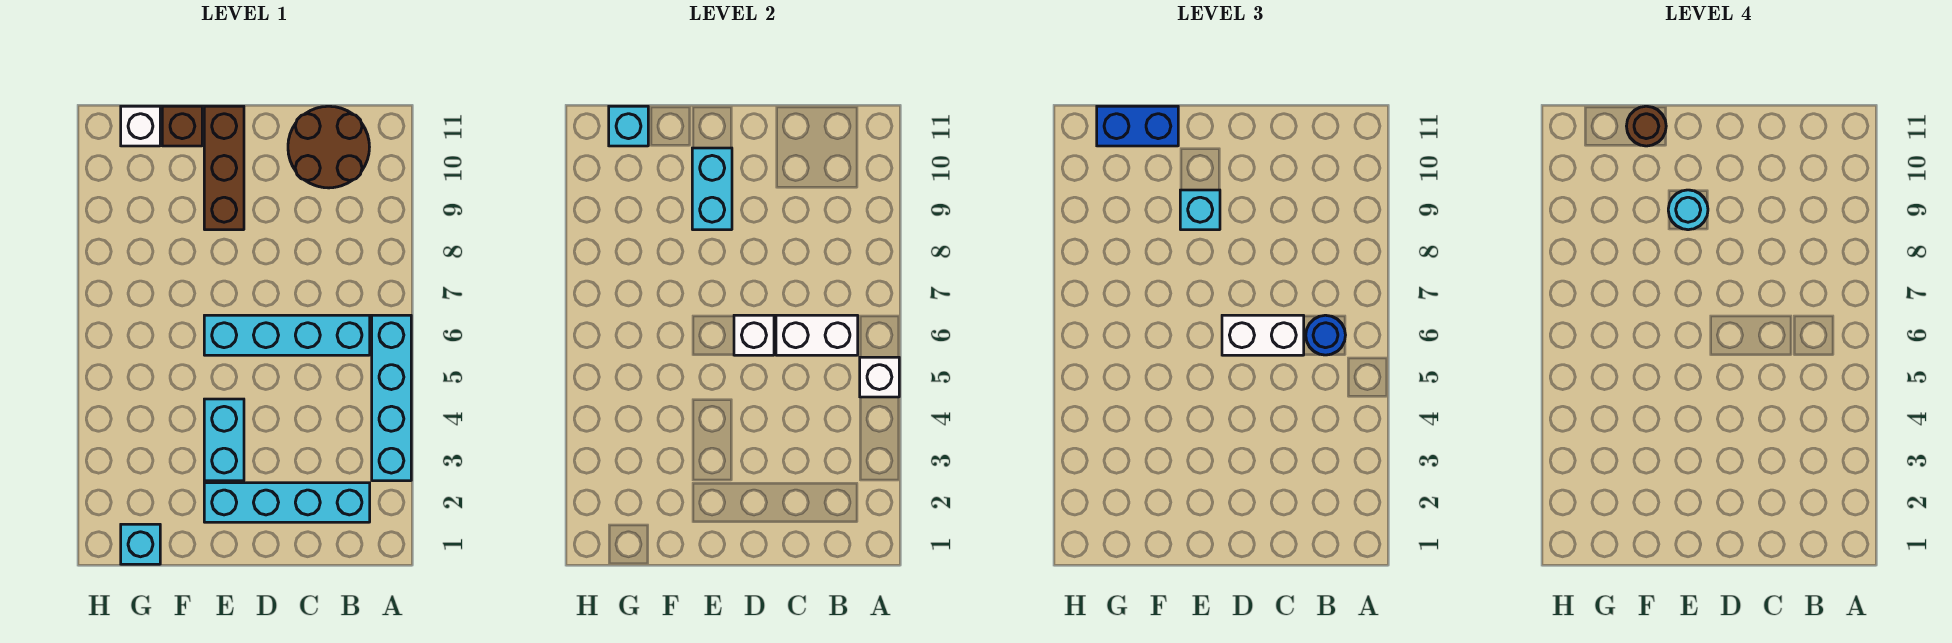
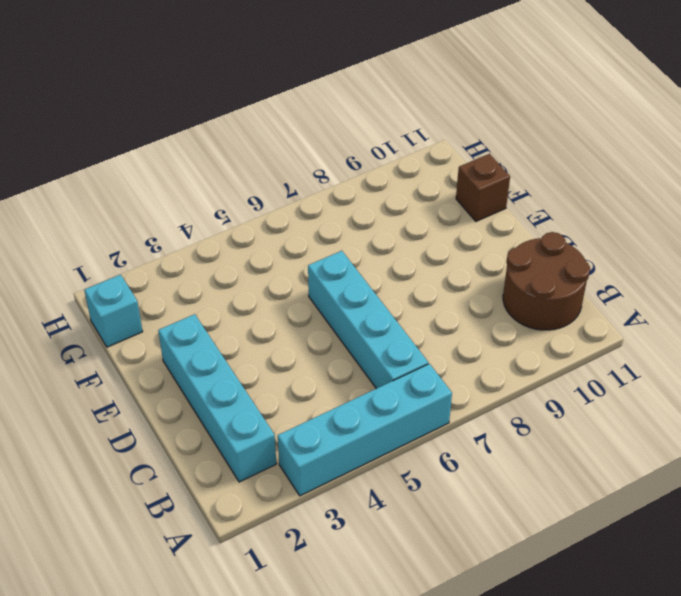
none -> cyan 1x2 brick [204,399,244,481]
none -> brown 1x3 brick [204,106,244,230]
none -> white 1x1 brick [121,106,160,146]

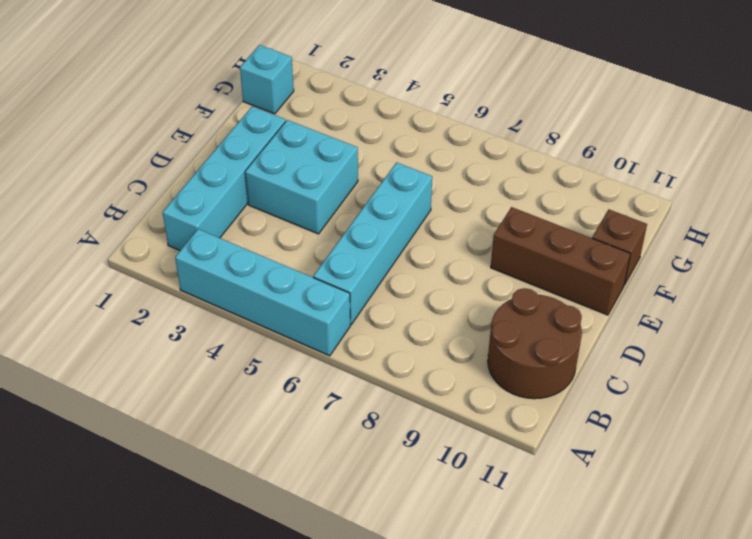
cyan 2x2 brick [245,120,358,234] -> cyan 1x2 brick [204,399,244,481]
none -> white 1x1 brick [121,106,160,146]
none -> white 1x1 brick [860,357,899,397]
none -> white 1x2 brick [776,315,858,355]

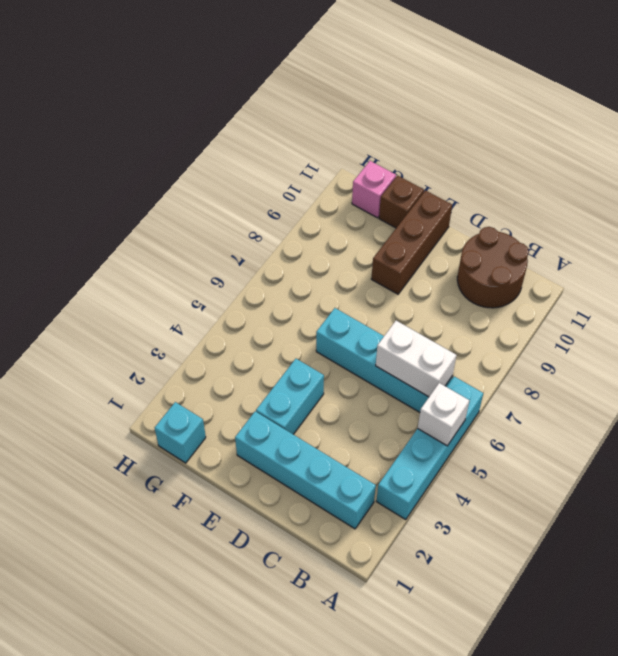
pink 1x1 brick [352,161,396,218] -> white 1x1 brick [121,106,160,146]
none -> white 1x1 brick [734,315,774,355]
none -> cyan 1x2 brick [692,148,732,230]
none -> cyan 1x1 brick [609,106,648,146]

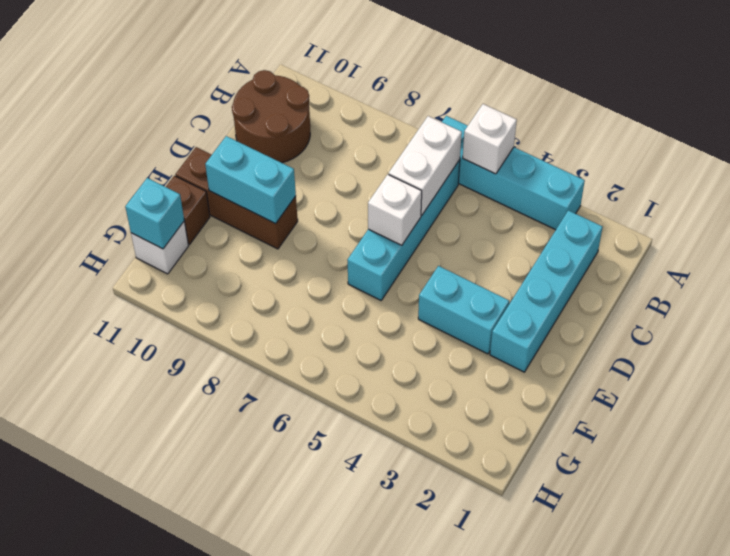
none -> cyan 1x1 brick [121,524,160,564]
none -> blue 1x1 round brick [1306,315,1345,355]
none -> white 1x2 brick [1222,315,1304,355]

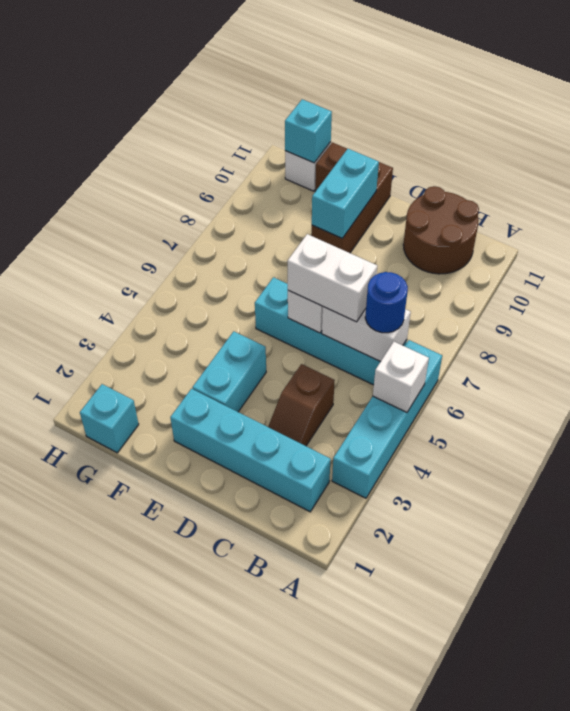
brown 1x2 slope [268,364,335,446] -> none
none -> cyan 1x1 brick [1180,190,1220,230]
none -> blue 1x2 brick [1097,106,1178,146]
none -> cyan 1x1 round brick [1668,190,1708,230]

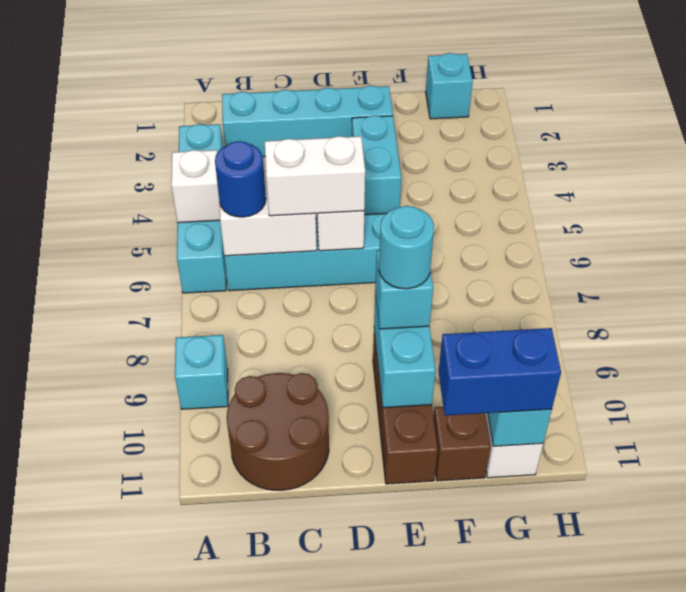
cyan 1x1 brick [175,335,228,409] -> none
none -> brown 1x1 round brick [1627,106,1666,146]

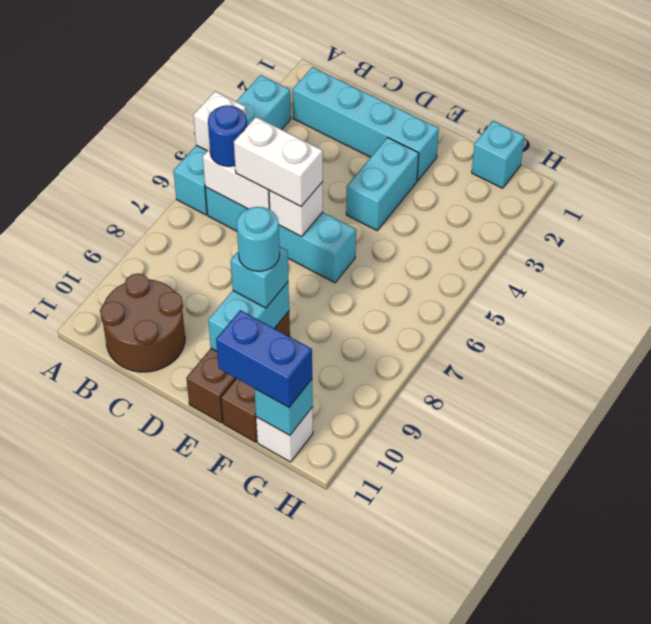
none -> brown 1x1 round brick [1627,106,1666,146]

